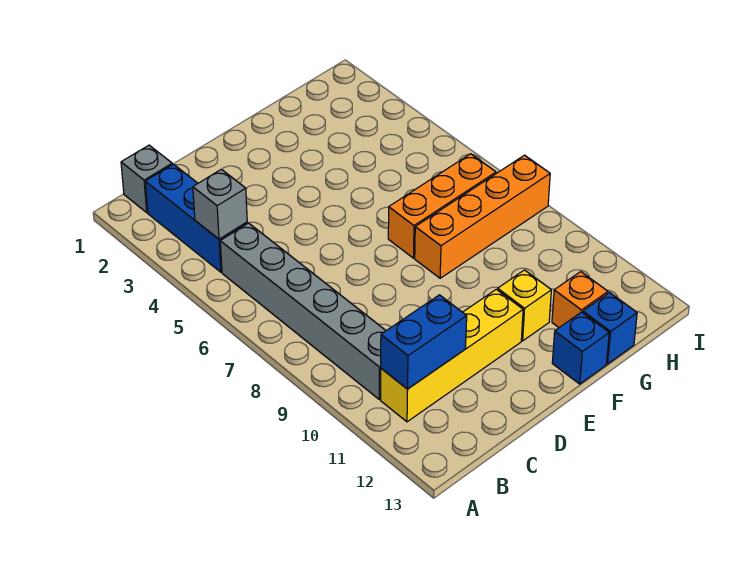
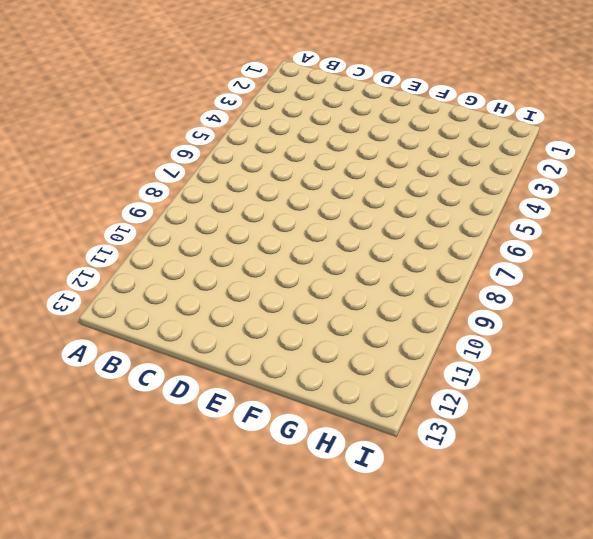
none -> grey 1x1 brick [121,145,172,213]
none -> blue 1x3 brick [145,164,247,272]
none -> grey 1x6 brick [220,223,386,399]

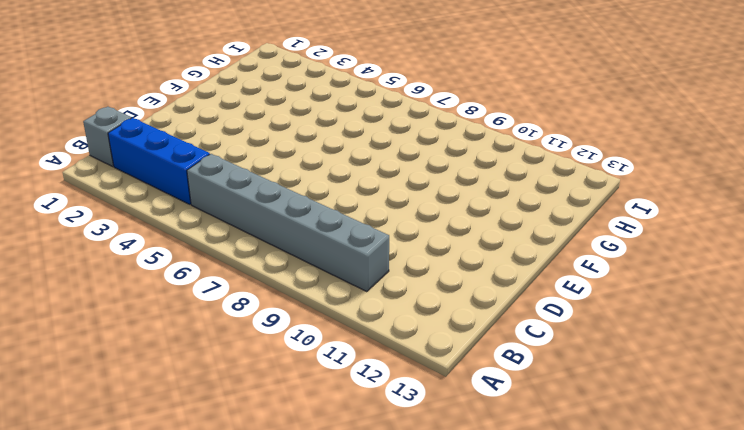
none -> yellow 1x4 brick [381,289,523,422]
none -> orange 1x3 brick [388,154,496,258]
none -> orange 1x4 brick [415,155,550,278]

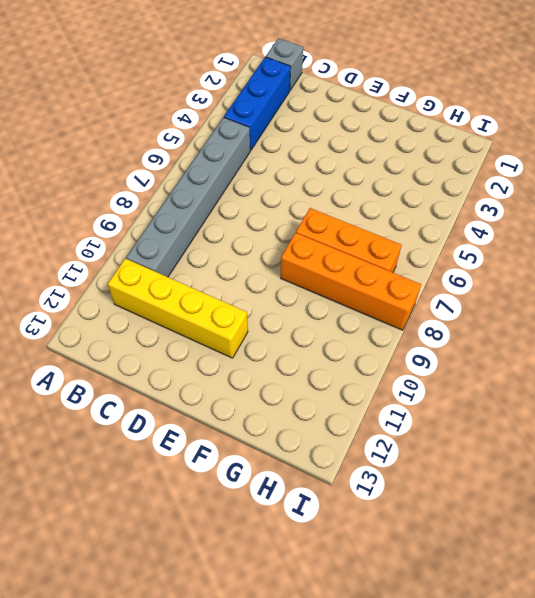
none -> yellow 1x1 brick [498,270,551,341]
none -> blue 1x1 brick [552,312,609,384]
none -> orange 1x1 brick [552,272,608,328]

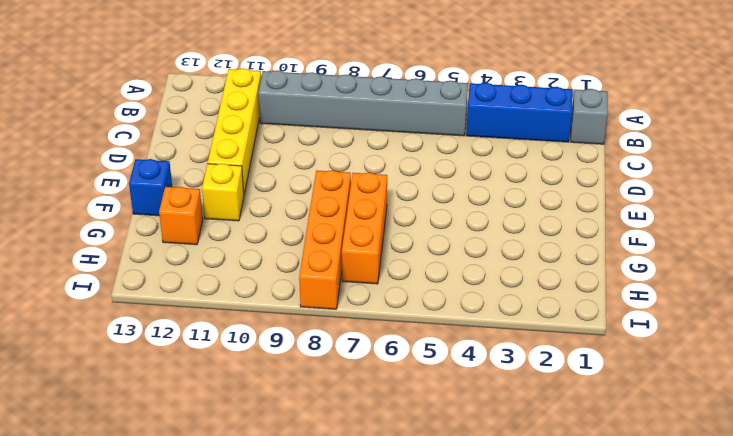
none -> blue 1x1 brick [583,293,637,364]
none -> grey 1x1 brick [193,169,247,239]
none -> blue 1x2 brick [381,295,467,389]

